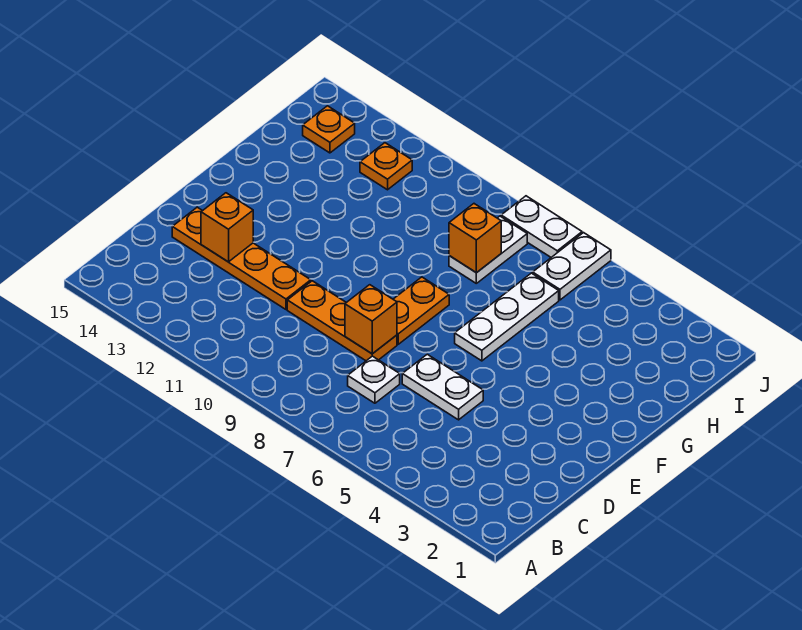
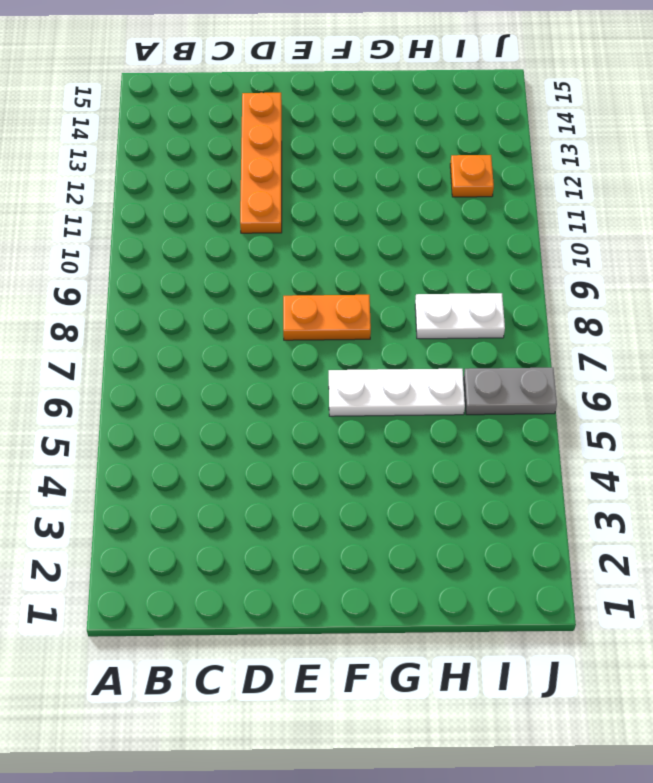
grey 1x2 plate [464,368,557,415] -> white 1x2 plate [533,233,611,300]
none -> white 1x1 plate [348,356,400,403]
none -> white 1x2 plate [402,354,483,420]
none -> orange 1x3 plate [287,281,397,361]

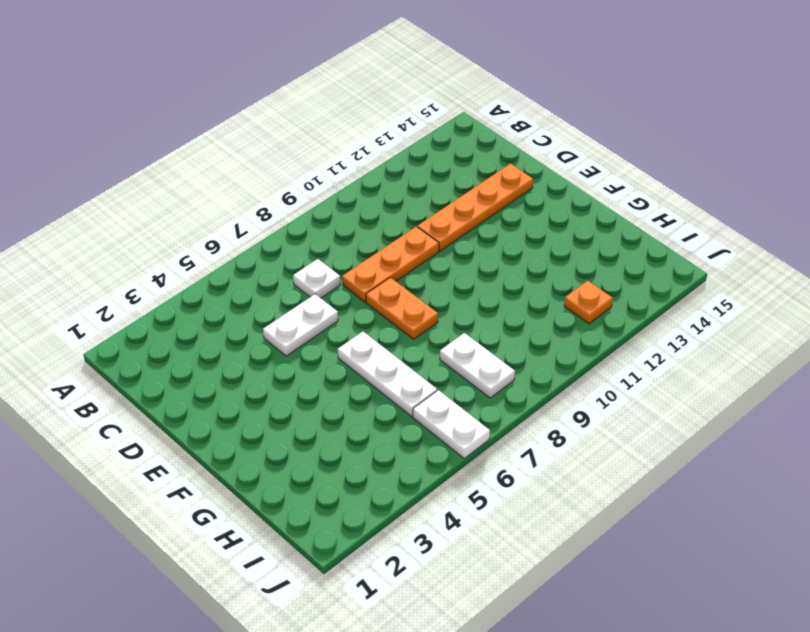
none -> orange 1x1 plate [303,106,355,153]
none -> white 1x2 plate [501,196,582,257]
none -> orange 1x1 brick [345,285,397,354]

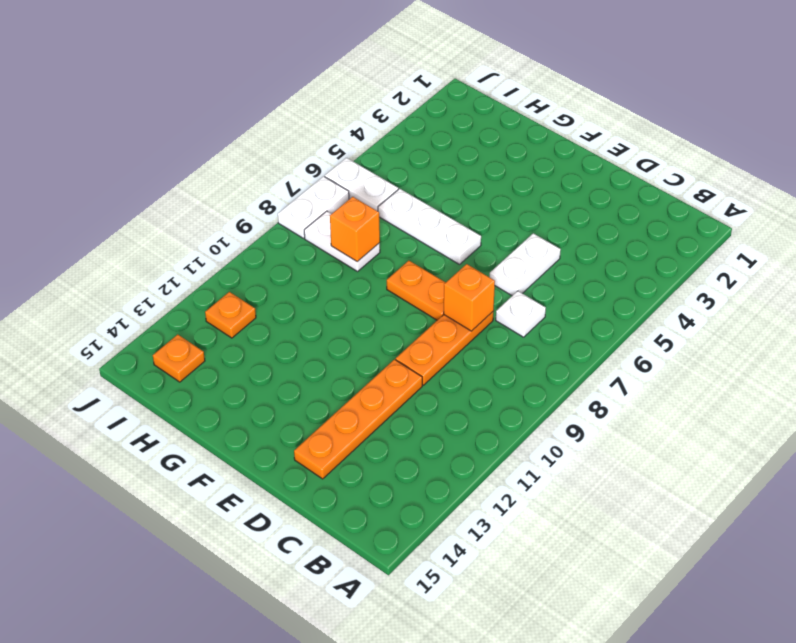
none -> orange 1x1 brick [201,193,253,262]

